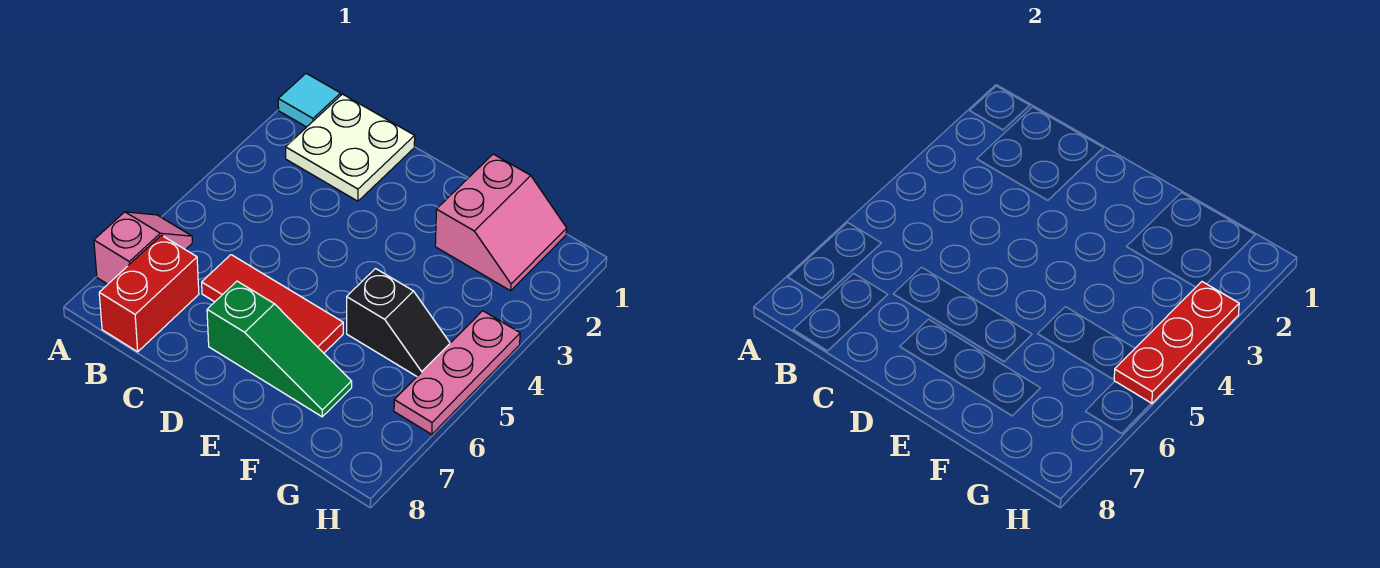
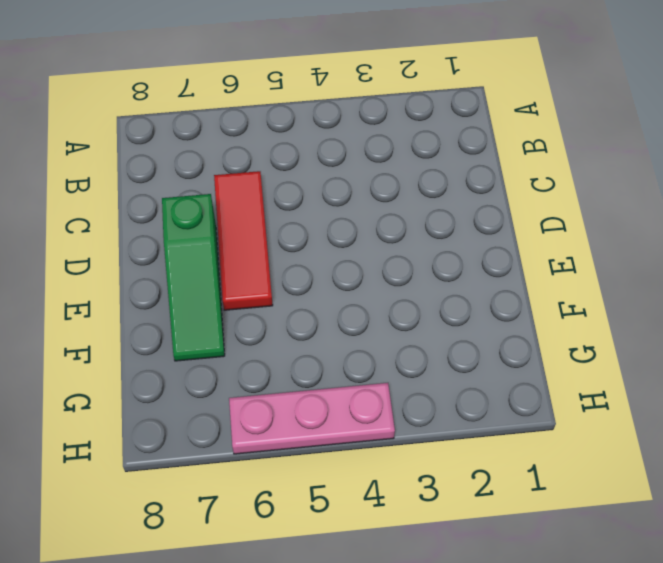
none -> cyan 1x1 tile [278,73,341,127]
none -> pink 1x2 slope [94,212,192,284]

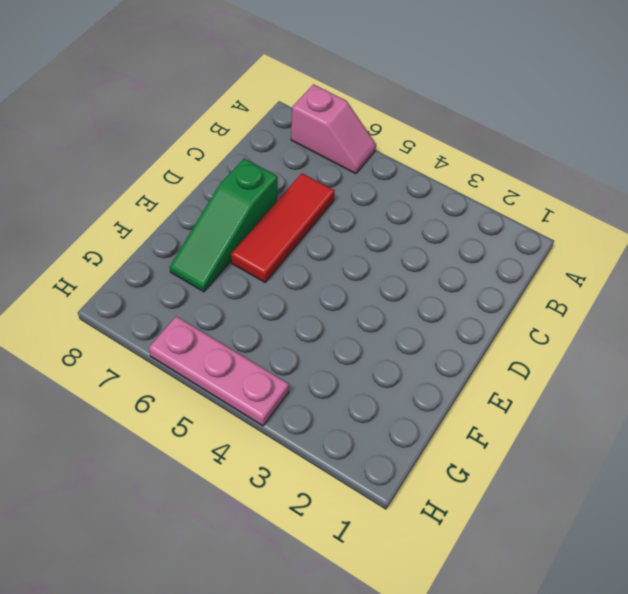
none -> cyan 1x1 tile [278,73,341,127]
none -> white 2x2 plate [286,94,415,201]

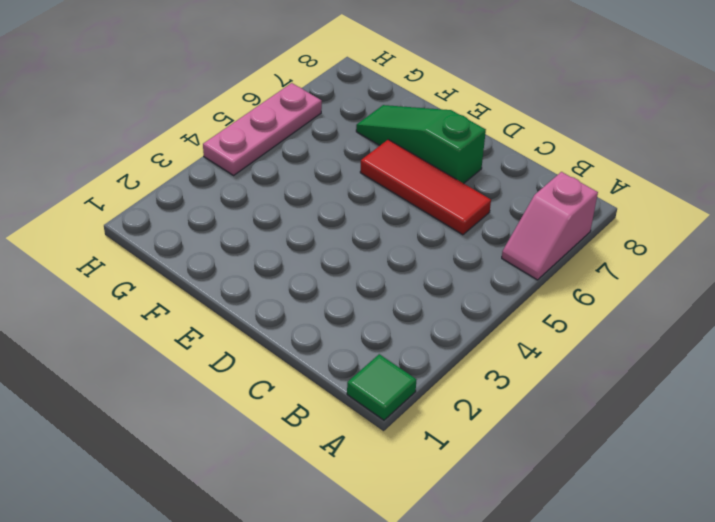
green 1x1 tile [347,354,416,420] -> cyan 1x1 tile [278,73,341,127]
none -> white 2x2 plate [286,94,415,201]
none -> red 1x2 brick [99,235,199,352]

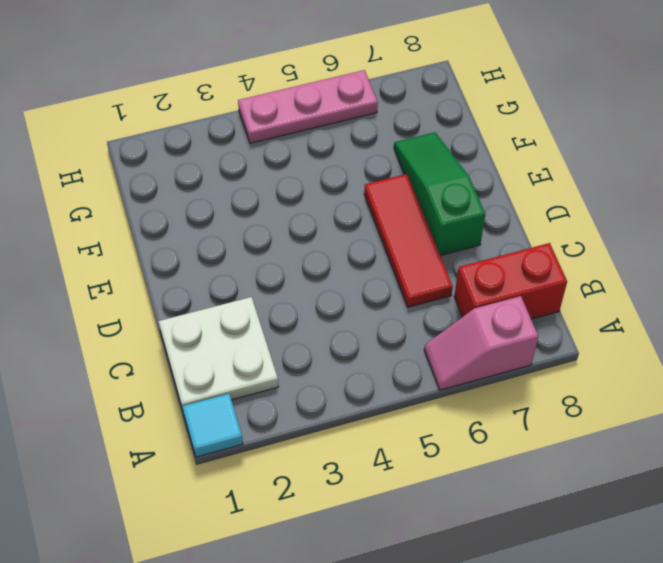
none -> pink 2x2 slope [435,154,567,291]
none -> black 1x2 slope [347,269,450,376]

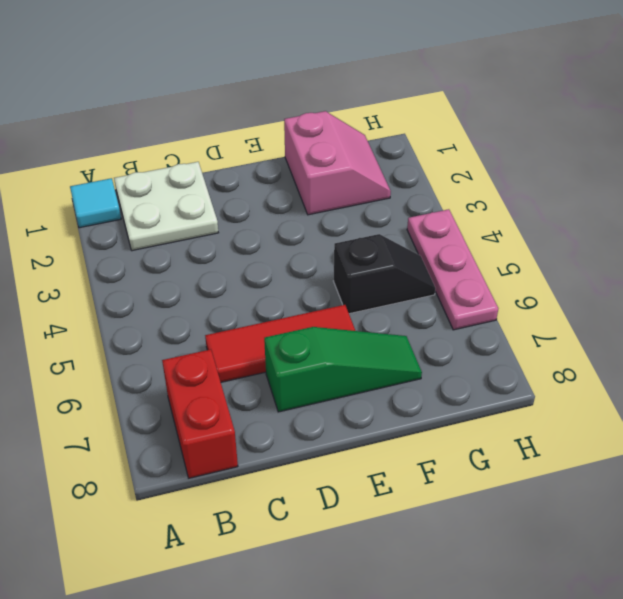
none -> pink 1x2 slope [94,212,192,284]
none -> red 1x3 plate [1114,282,1239,404]

